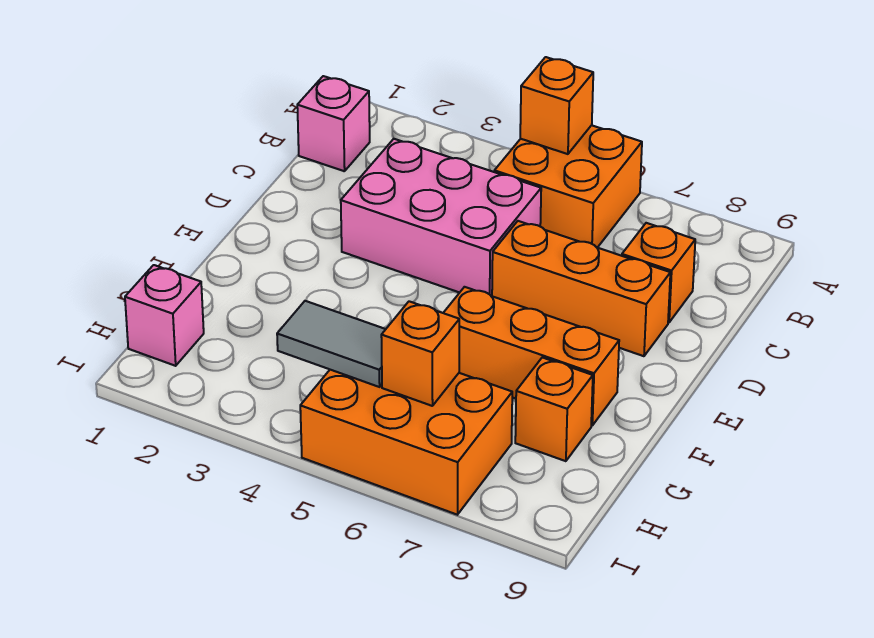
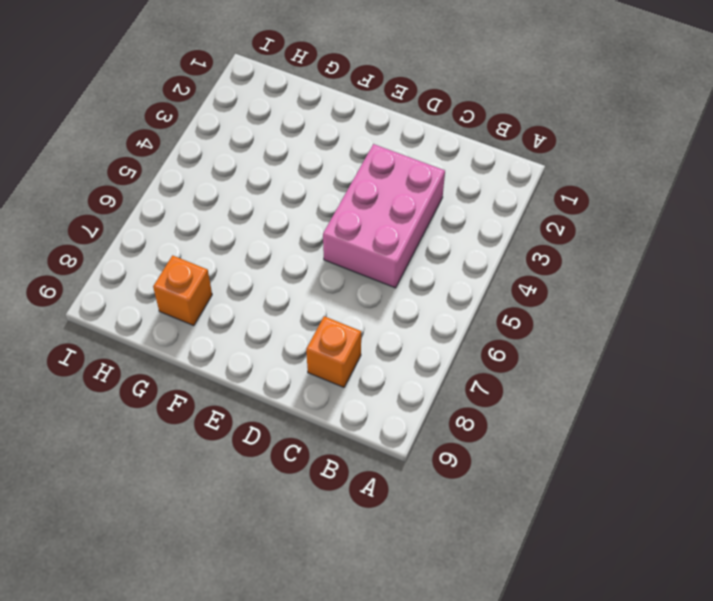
none -> orange 2x2 brick [494,125,642,248]
none -> pink 1x1 brick [297,76,370,171]
none -> orange 1x3 brick [492,221,670,356]

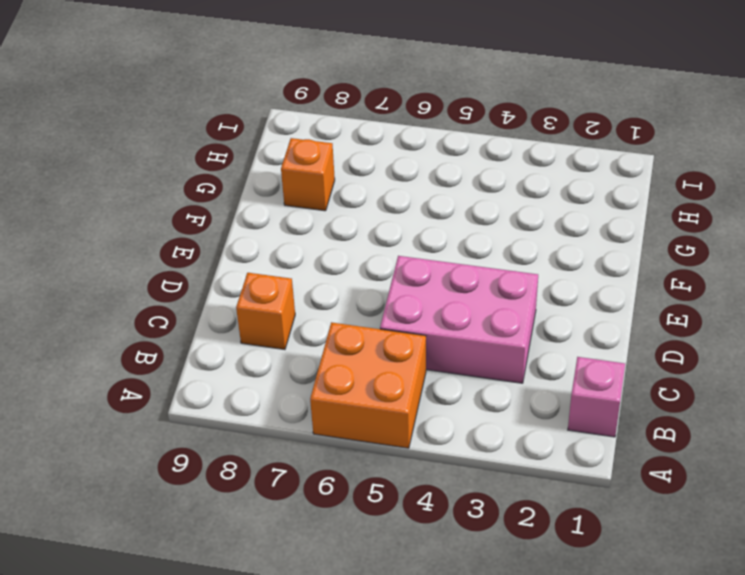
none -> orange 1x3 brick [492,221,670,356]
none -> orange 1x3 brick [444,287,619,425]
none -> pink 1x1 brick [125,265,204,366]

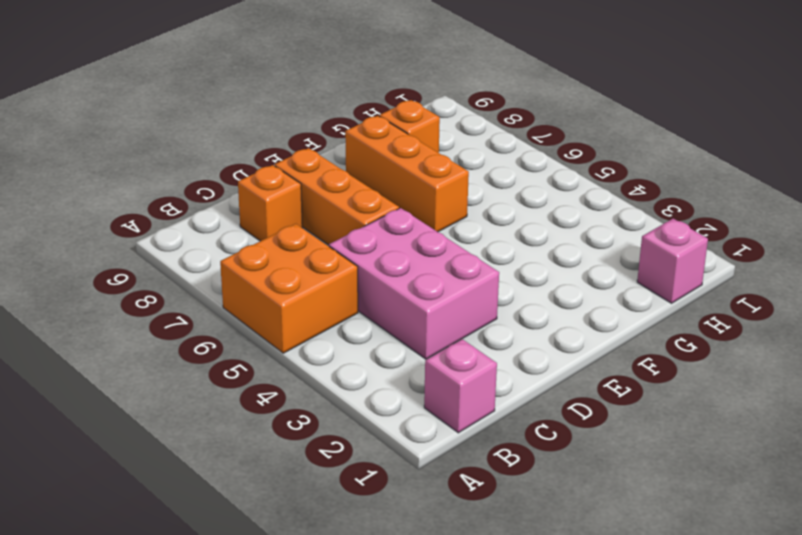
none -> orange 2x3 brick [300,370,512,515]
none -> orange 1x1 brick [520,57,593,154]
none -> grey 1x2 tile [277,301,386,387]

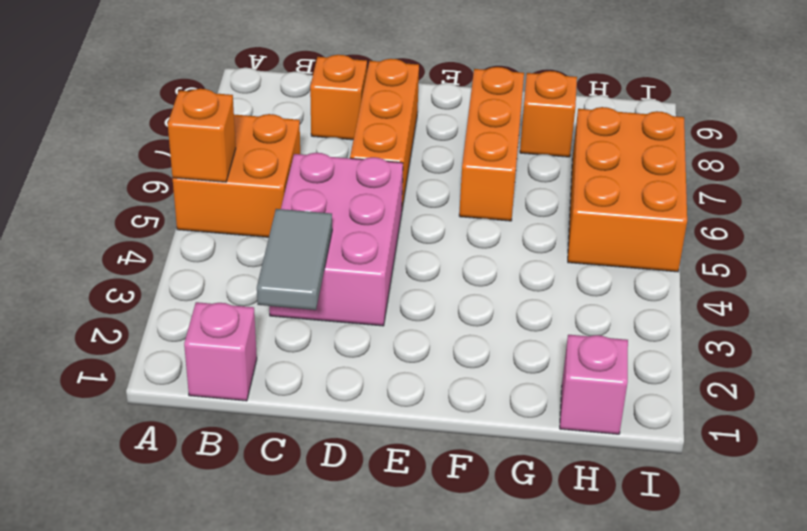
grey 1x2 tile [257,209,332,310] -> grey 1x2 tile moved to [277,301,386,387]
none -> orange 1x1 brick [381,301,459,406]

